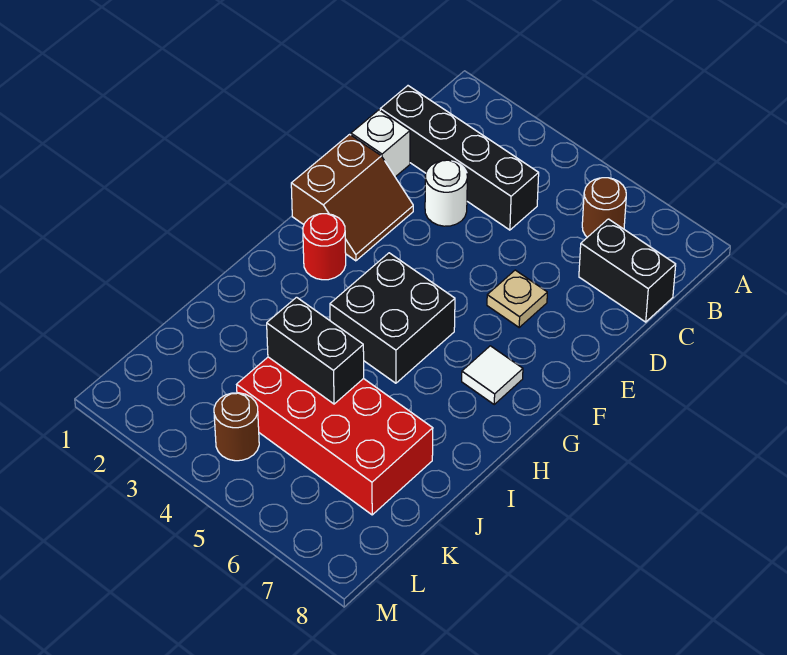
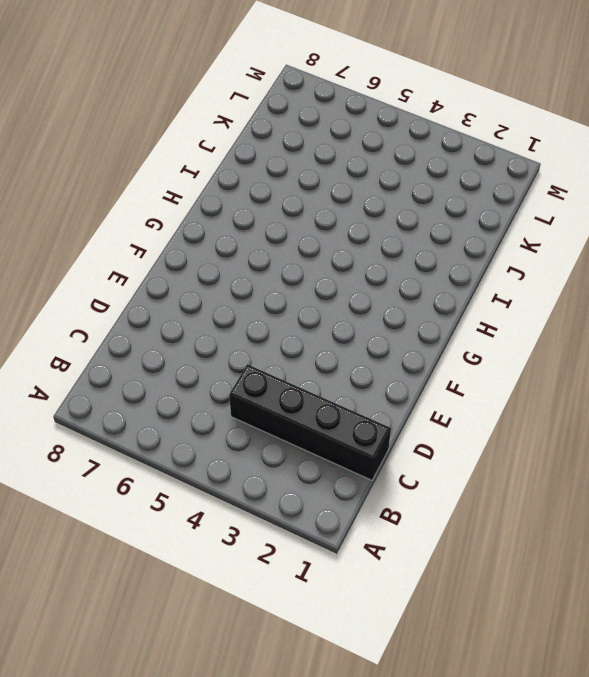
none -> brown 1x1 round brick [582,178,626,237]
none -> black 1x2 brick [579,219,676,322]
none -> white 1x1 brick [351,110,410,177]

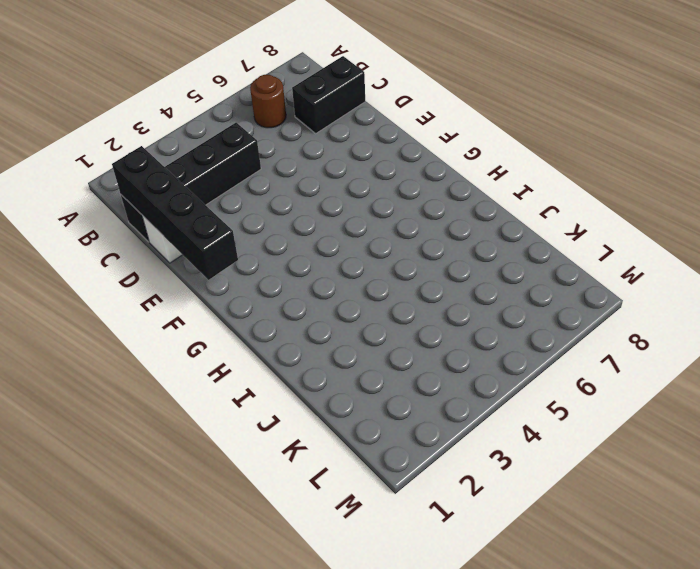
black 1x4 brick [112,146,238,280] -> none
none -> white 1x1 round brick [425,160,467,226]
none -> brown 2x2 slope [291,134,413,261]
none -> tan 1x1 plate [487,270,547,327]

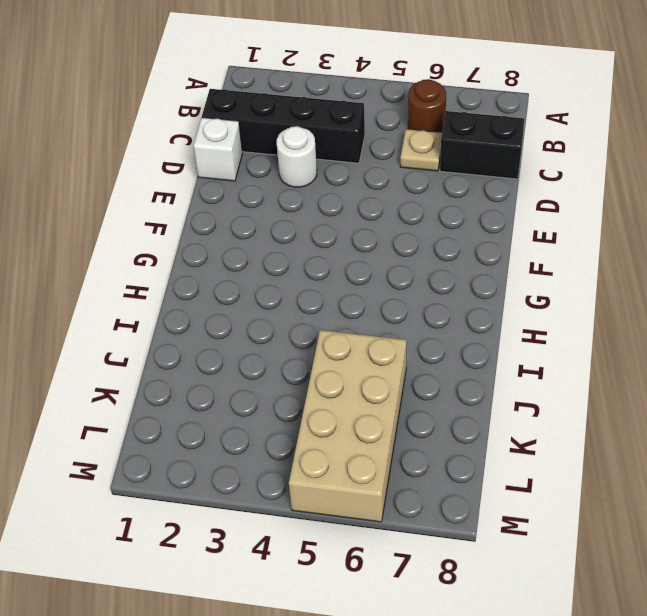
tan 1x1 plate [400,129,442,171] -> tan 1x1 plate moved to [487,270,547,327]
tan 2x4 brick [289,330,407,522] -> red 2x4 brick [237,357,433,515]
none -> brown 2x2 slope [291,134,413,261]
none -> red 1x1 round brick [303,214,346,280]
none -> black 2x2 brick [330,253,455,383]

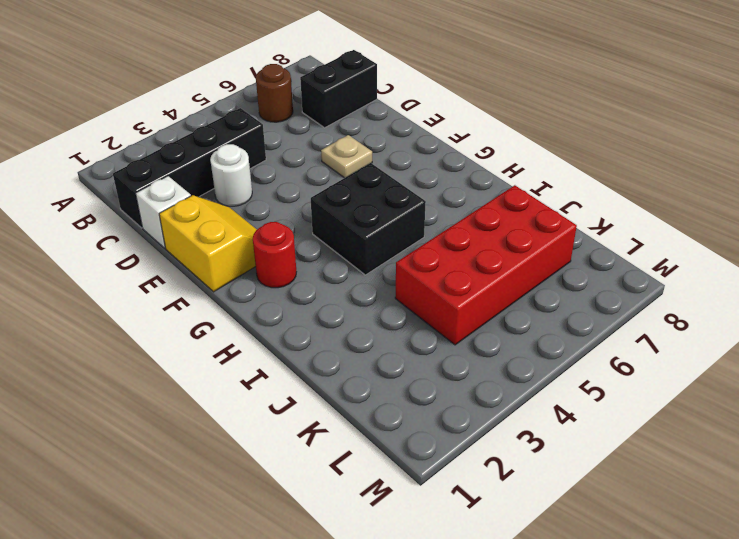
yellow 2x2 slope [159,195,257,292] -> brown 2x2 slope [291,134,413,261]
none -> white 1x1 tile [462,346,523,404]
none -> brown 1x1 round brick [214,393,259,461]
none -> black 1x2 brick [267,297,364,404]

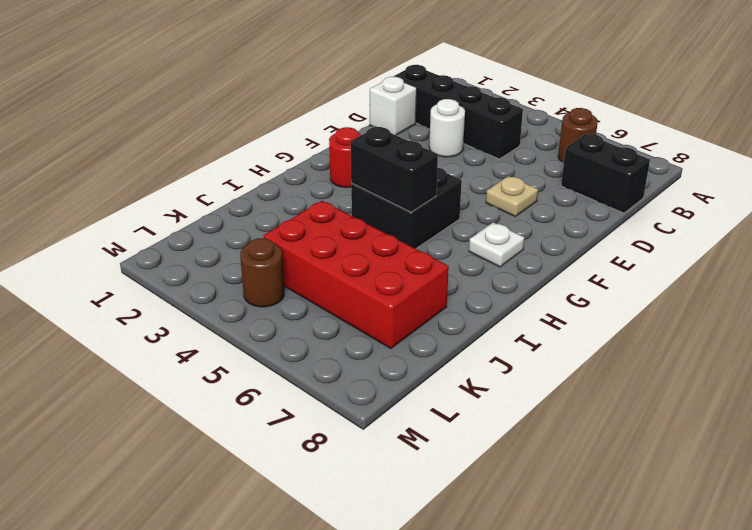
white 1x1 plate [469,222,524,267] -> white 1x1 tile [462,346,523,404]
black 1x2 brick [351,127,438,212] -> black 1x2 brick moved to [267,297,364,404]
none -> brown 2x2 slope [291,134,413,261]

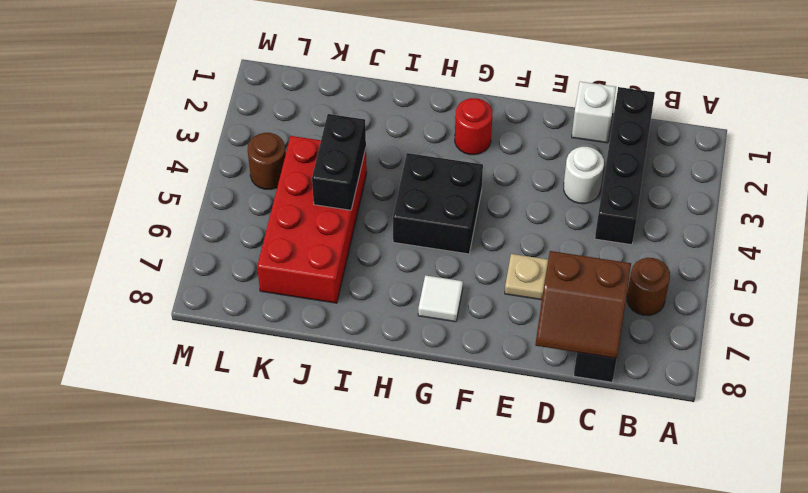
brown 2x2 slope [535,251,631,358] -> brown 2x2 slope moved to [291,134,413,261]

